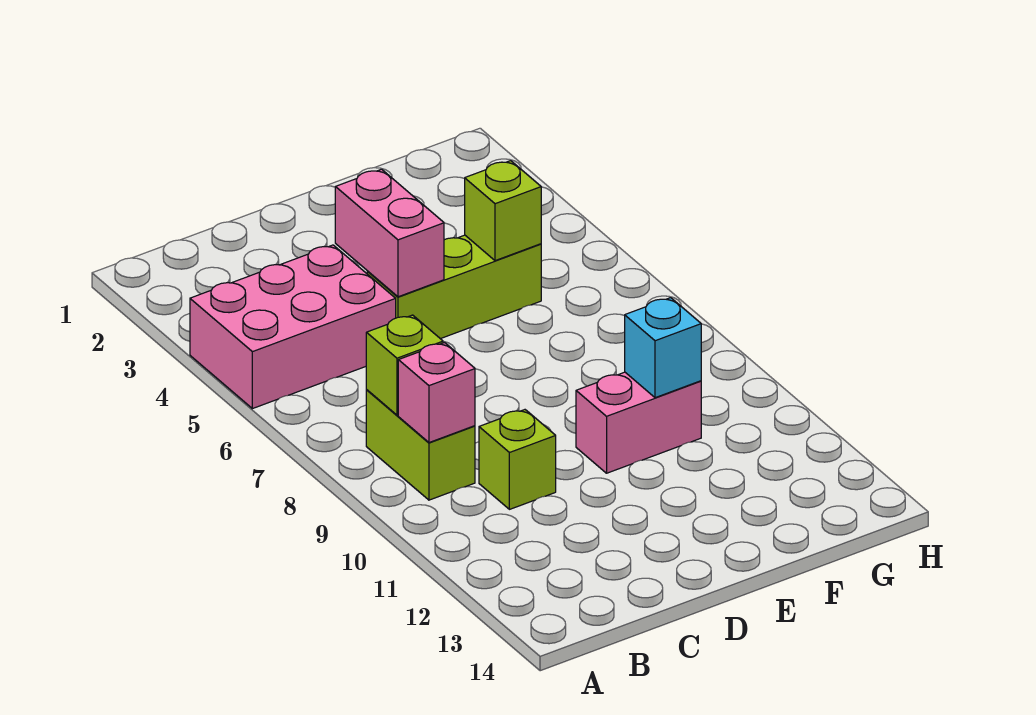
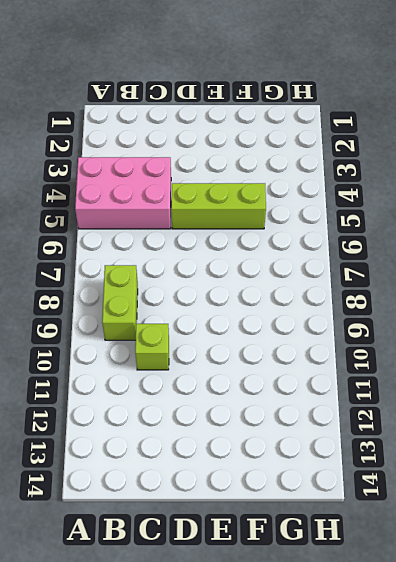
none -> pink 1x2 brick [576,372,701,473]
none -> lime 1x1 brick [366,315,443,415]

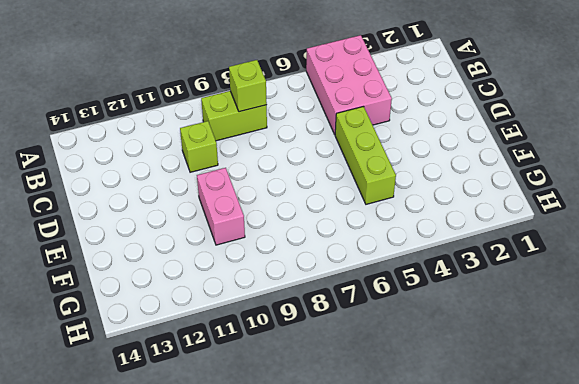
none -> pink 1x1 brick [398,343,475,443]
none -> pink 1x2 brick [335,169,444,297]

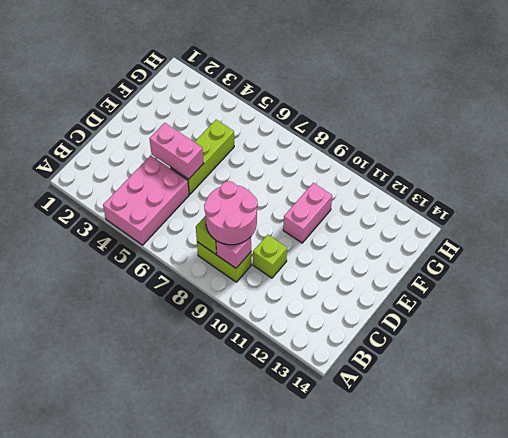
pink 2x2 round brick [204,181,258,245] -> none
none -> lime 1x1 brick [465,161,541,261]
none -> cyan 1x1 brick [625,298,701,398]

